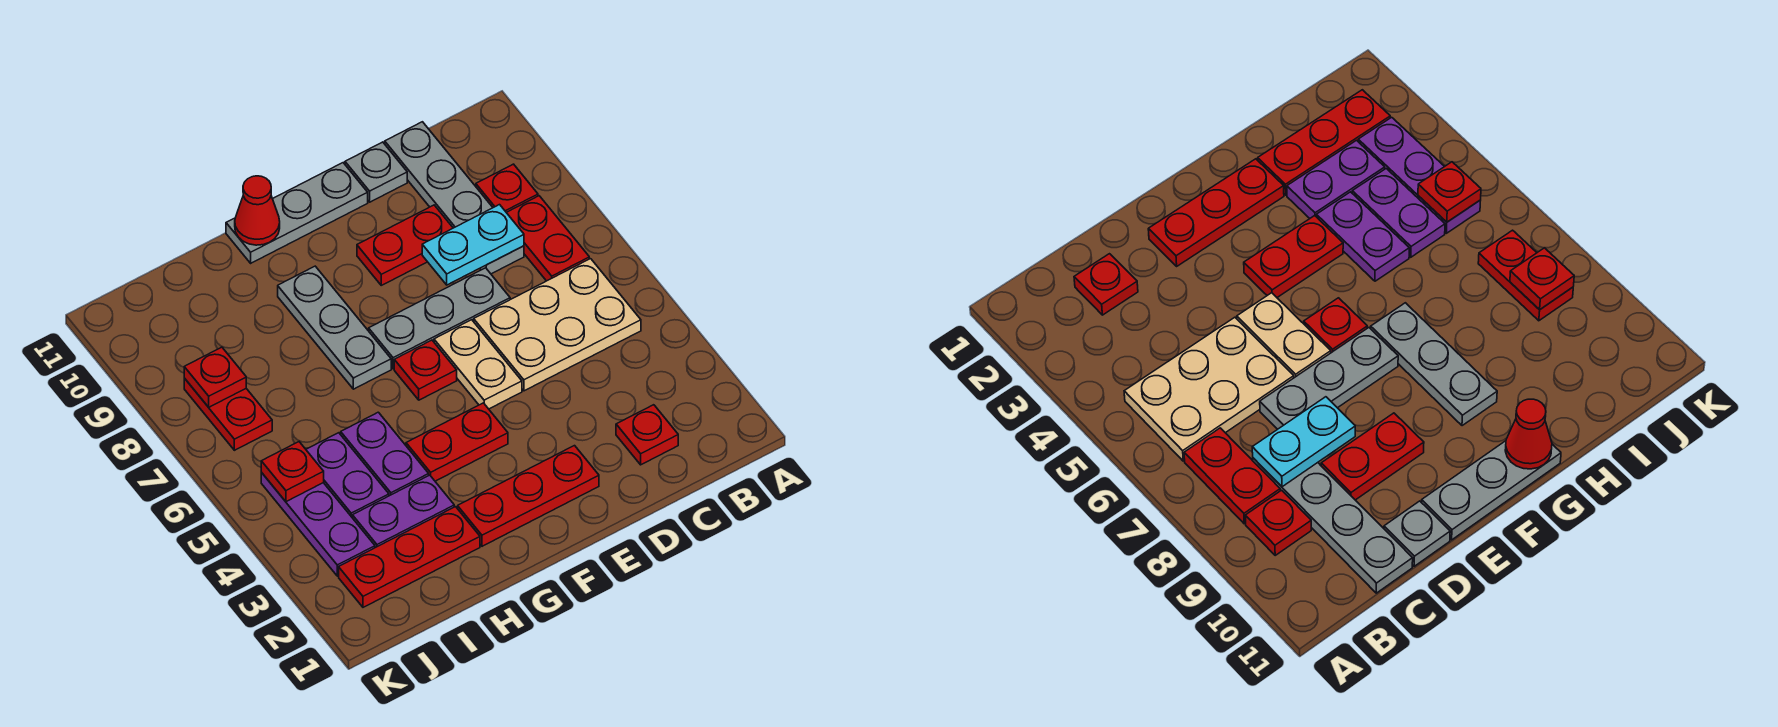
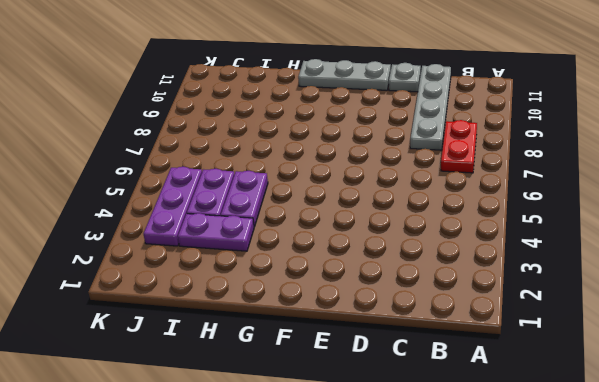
none -> tan 2x3 plate [474,259,641,391]
none -> red 1x1 plate [476,164,538,212]
none -> red 1x1 plate [616,405,678,465]

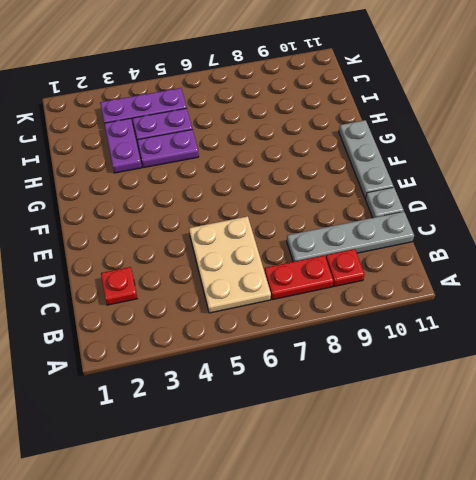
none -> grey 1x3 plate [369,268,510,369]
none -> red 1x2 plate [357,205,453,285]
none -> red 1x3 plate [458,446,599,546]

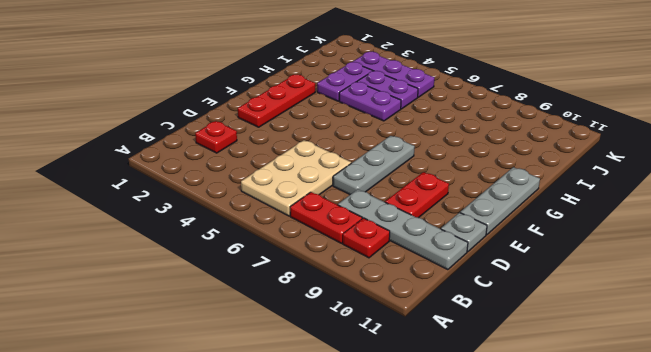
none -> tan 1x2 plate [434,320,522,409]
none -> red 1x2 plate [406,403,508,481]
none -> red 1x1 plate [394,340,457,400]

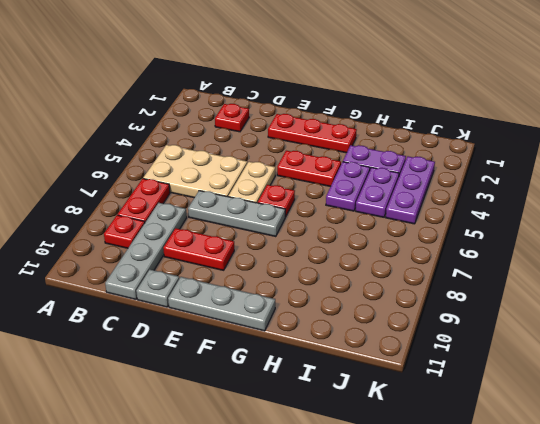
none -> grey 1x3 plate [278,266,391,389]
none -> red 1x3 plate [339,507,480,607]
none -> red 1x2 plate [184,378,272,450]

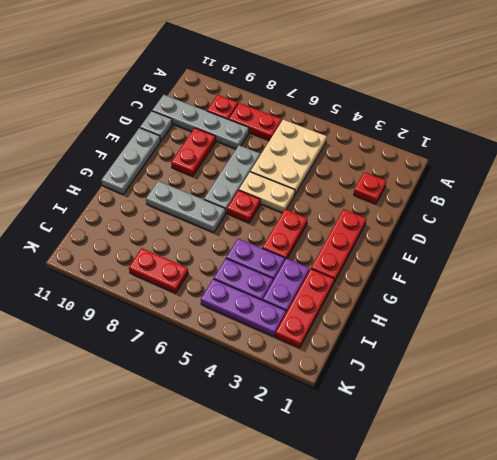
none -> cyan 1x2 plate [422,205,524,285]
none -> red 1x1 cone [235,176,280,245]
none -> red 1x1 plate [261,442,324,502]

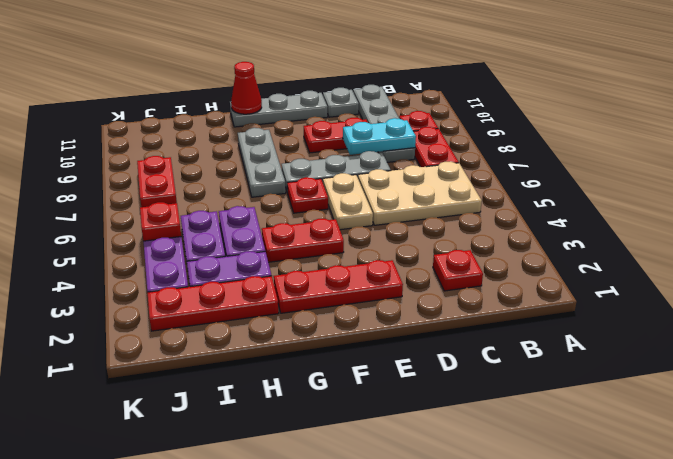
none -> red 1x1 plate [184,347,246,407]

